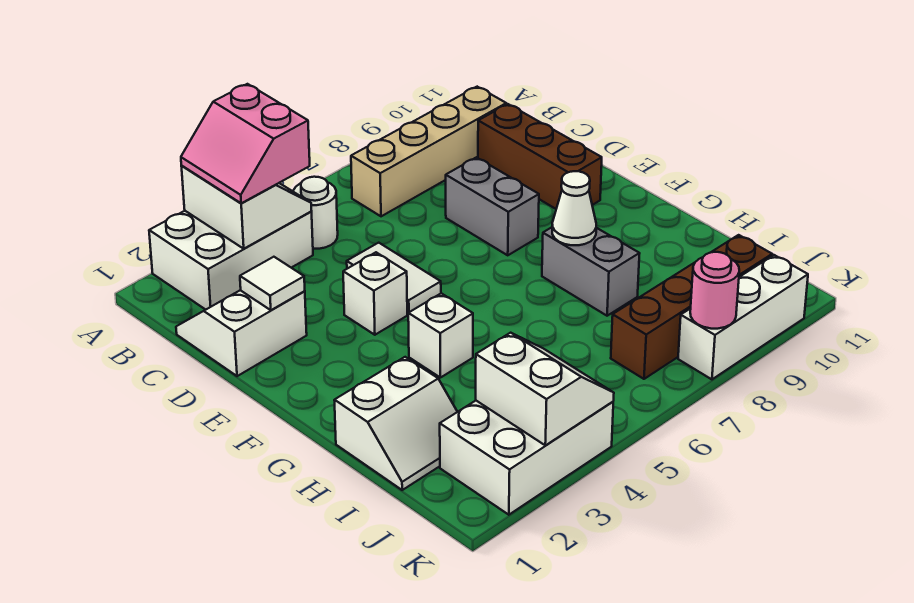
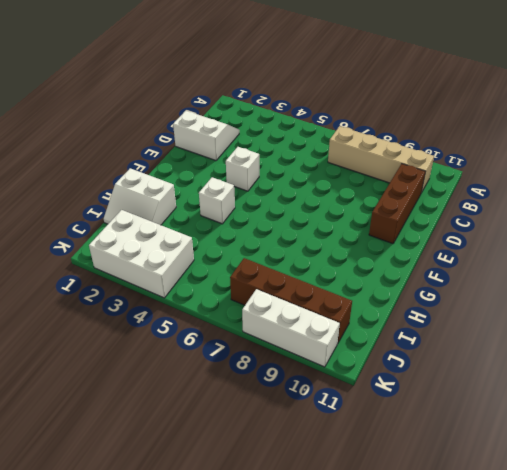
none -> white 2x3 brick [149,211,313,310]
none -> white 1x1 round brick [293,177,338,249]
none -> white 1x2 tile [347,243,441,314]

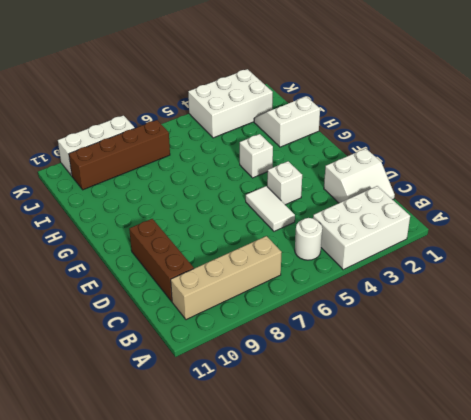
none -> grey 1x2 brick [446,157,539,255]
none -> grey 1x2 brick [542,227,640,316]
none -> white 2x2 slope [181,166,311,249]

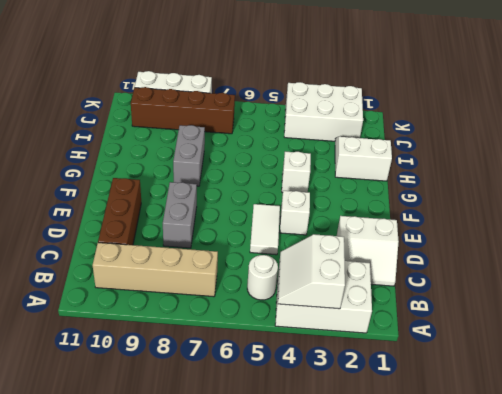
none -> white 1x1 tile [240,257,305,310]
none -> white 1x1 cone [552,171,596,245]
none -> white 2x2 slope [476,333,614,445]

